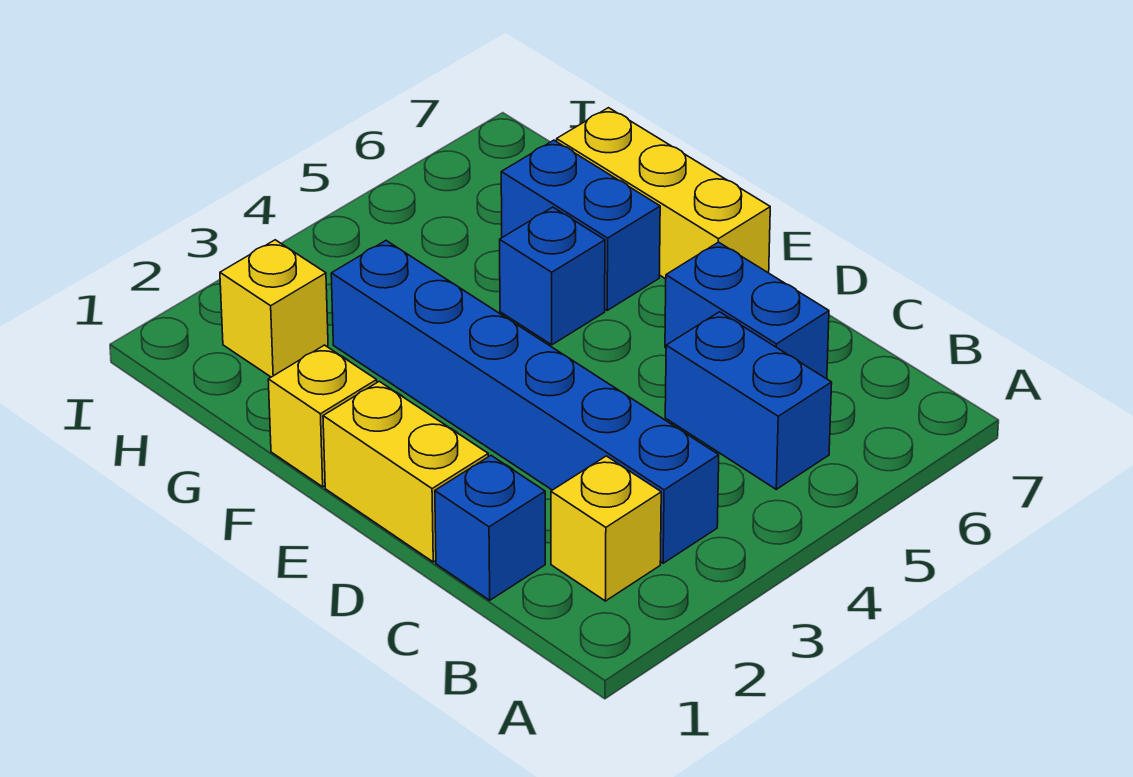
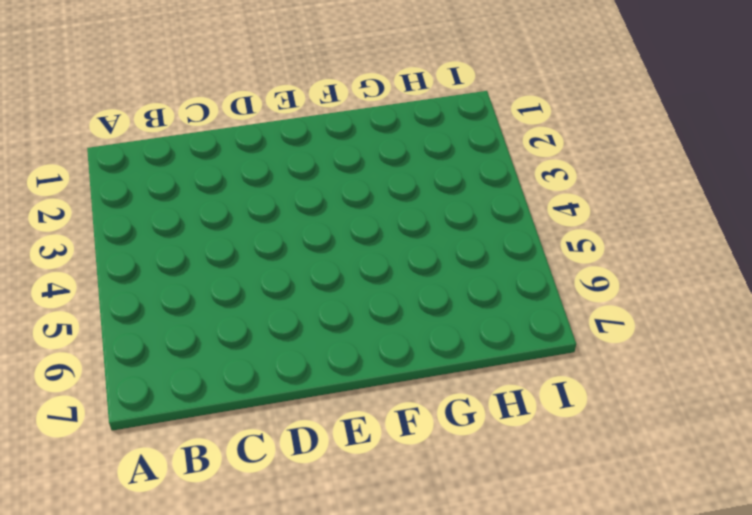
none -> yellow 1x1 brick [551,456,661,601]
none -> blue 1x6 brick [331,241,719,563]

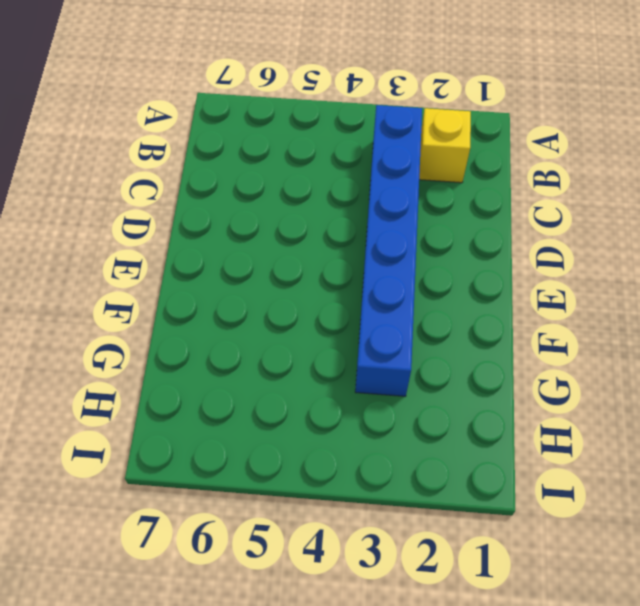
none -> blue 1x2 brick [665,312,832,489]
none -> blue 1x1 brick [435,456,545,600]

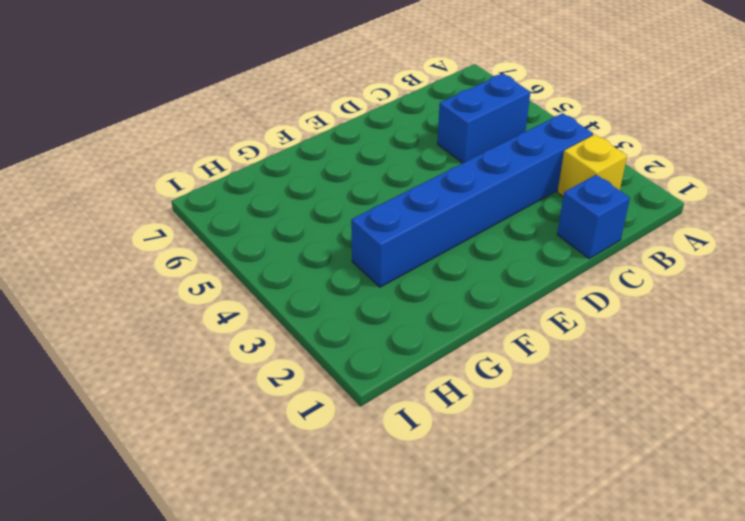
none -> blue 1x2 brick [665,242,829,379]
none -> yellow 1x2 brick [323,381,488,562]

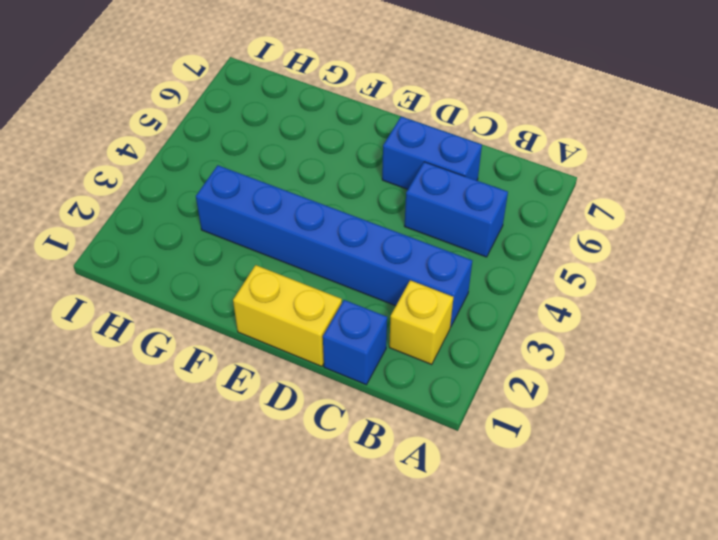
none -> yellow 1x3 brick [557,108,770,279]
none -> yellow 1x1 brick [268,345,377,487]

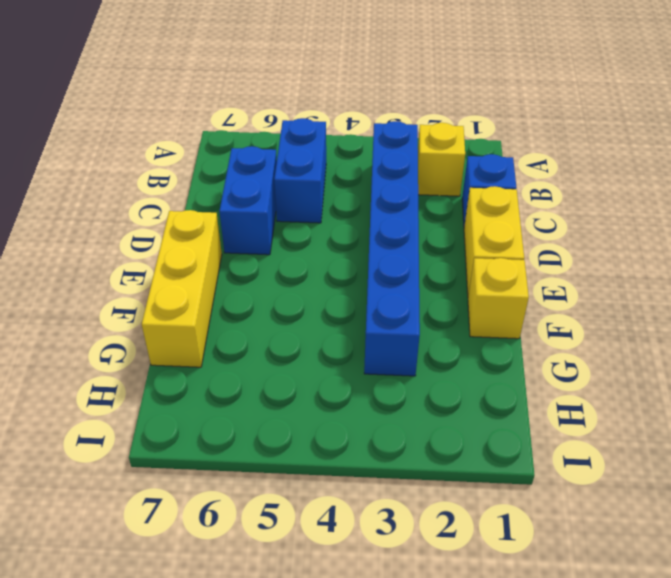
none -> blue 1x1 brick [500,207,605,345]
none -> blue 1x2 brick [501,140,660,310]

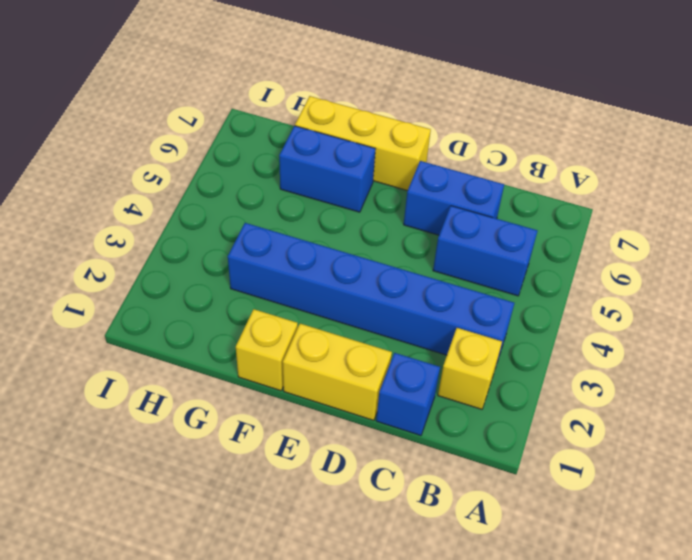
none -> blue 1x1 brick [500,207,605,345]
none -> yellow 1x1 brick [220,240,328,377]

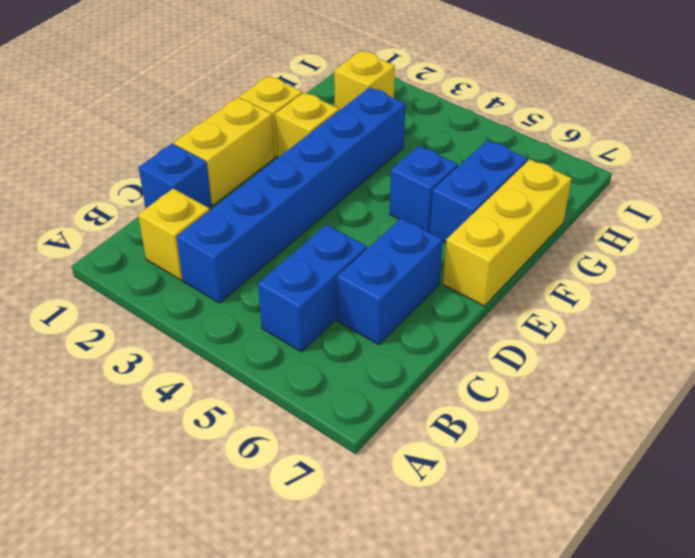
yellow 1x1 brick [275,92,339,158] -> none

